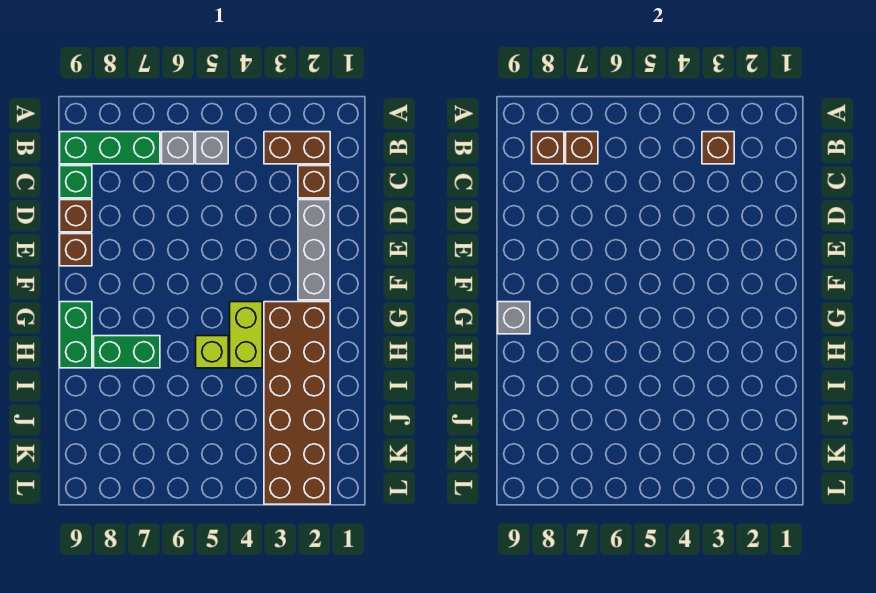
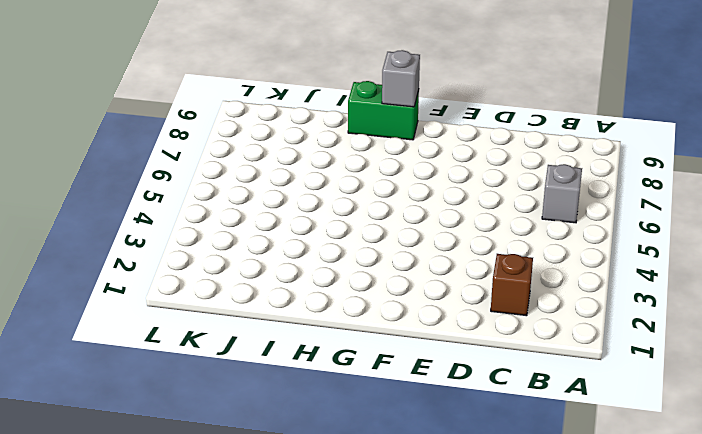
none -> brown 1x2 brick [264,132,330,164]
none -> grey 1x1 brick [196,132,228,164]
none -> green 1x3 brick [60,132,160,164]

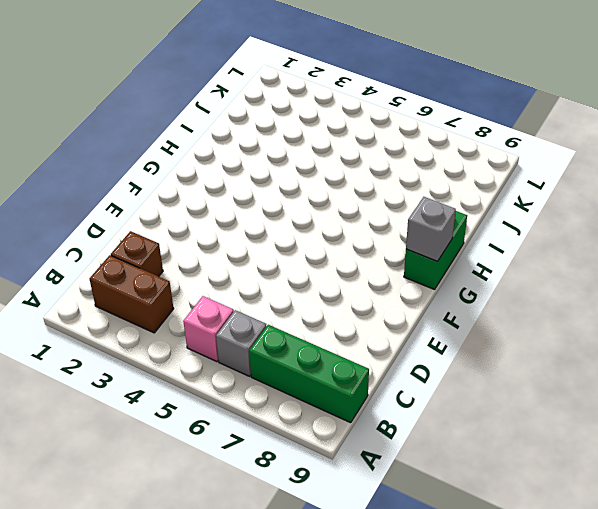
pink 1x1 brick [183,296,234,362] -> grey 1x1 brick [196,132,228,164]
none -> green 1x1 brick [60,166,92,198]
none -> grey 1x3 brick [298,200,330,300]
none -> brown 1x1 brick [60,200,92,232]

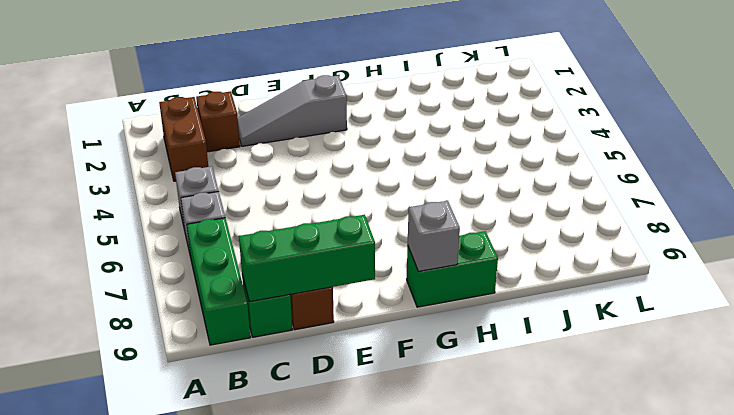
green 1x3 brick [239,215,375,302] -> none
grey 1x3 slope [238,75,347,146] -> grey 1x3 brick [298,200,330,300]
none -> brown 1x1 brick [60,234,92,266]
none -> brown 2x6 brick [264,302,330,504]
none -> lime 1x2 brick [230,302,262,368]

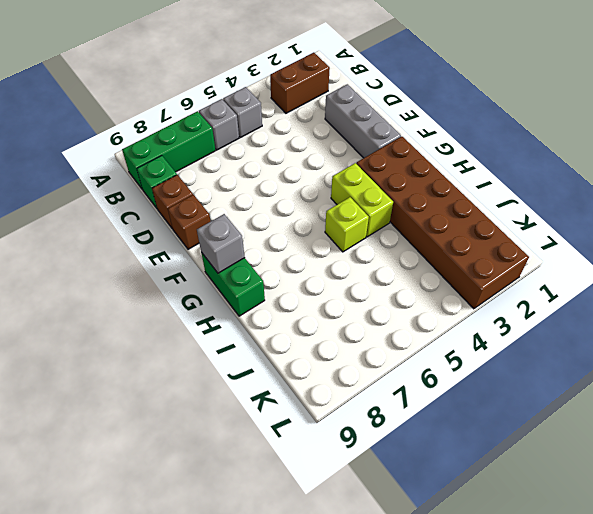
none -> brown 1x1 brick [298,166,330,198]
none -> green 1x2 brick [94,336,160,368]
none -> brown 1x1 brick [702,132,734,164]

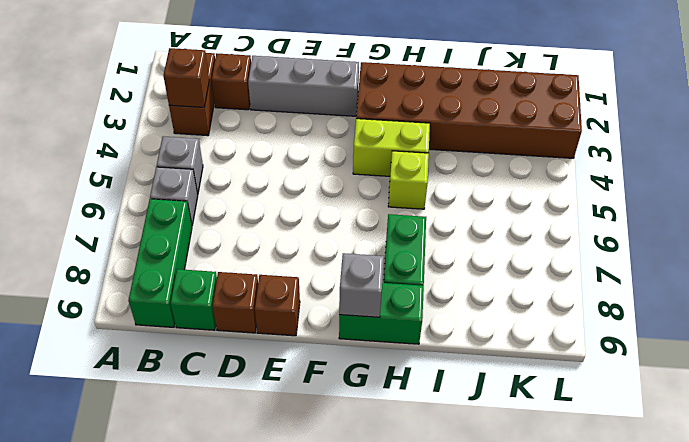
none -> brown 1x1 brick [566,132,598,164]
none -> brown 1x1 brick [532,132,564,164]

